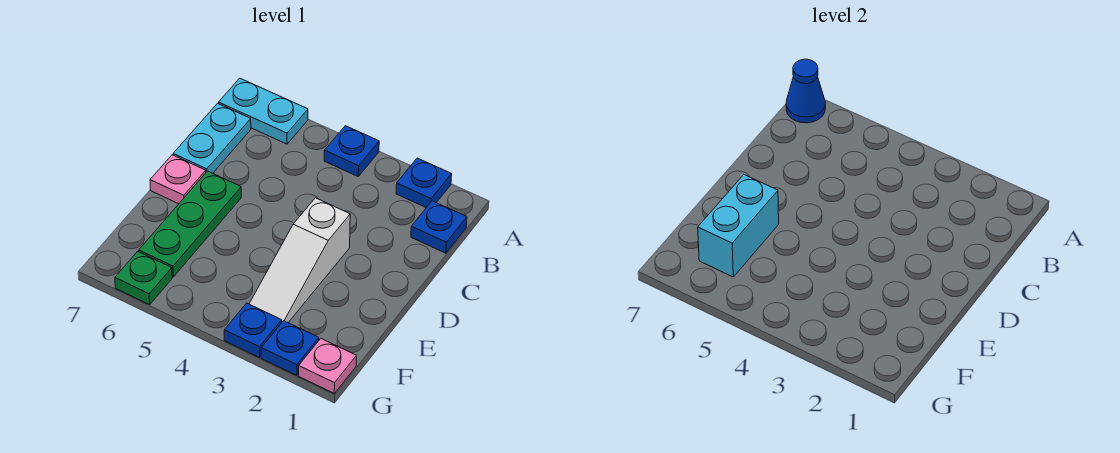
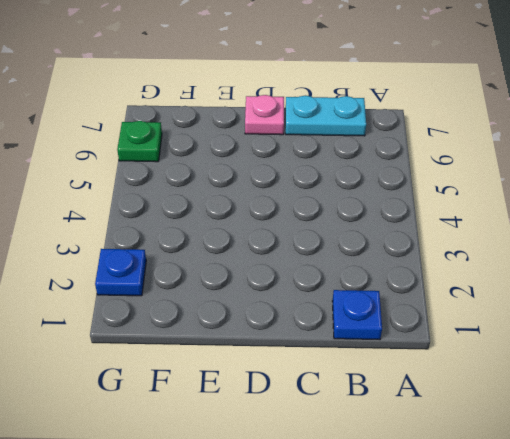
none -> blue 1x1 plate [396,158,452,208]
none -> blue 1x1 plate [324,126,379,176]
none -> cyan 1x2 plate [219,78,308,144]

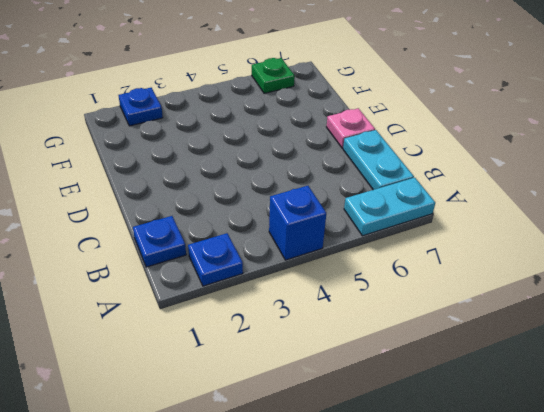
blue 1x1 brick [269,186,326,260] -> blue 1x1 plate [324,126,379,176]
none -> white 1x3 slope [249,198,350,323]
none -> green 1x3 plate [139,171,241,277]
none -> pink 1x1 plate [299,339,356,393]

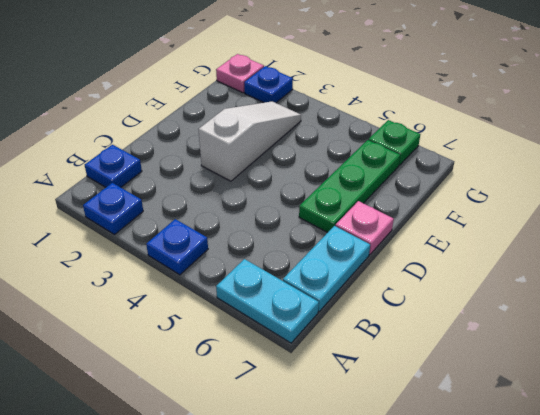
none -> blue 1x1 plate [224,303,282,358]
none -> blue 1x1 cone [786,59,825,123]
none -> cyan 1x2 brick [698,175,779,277]

